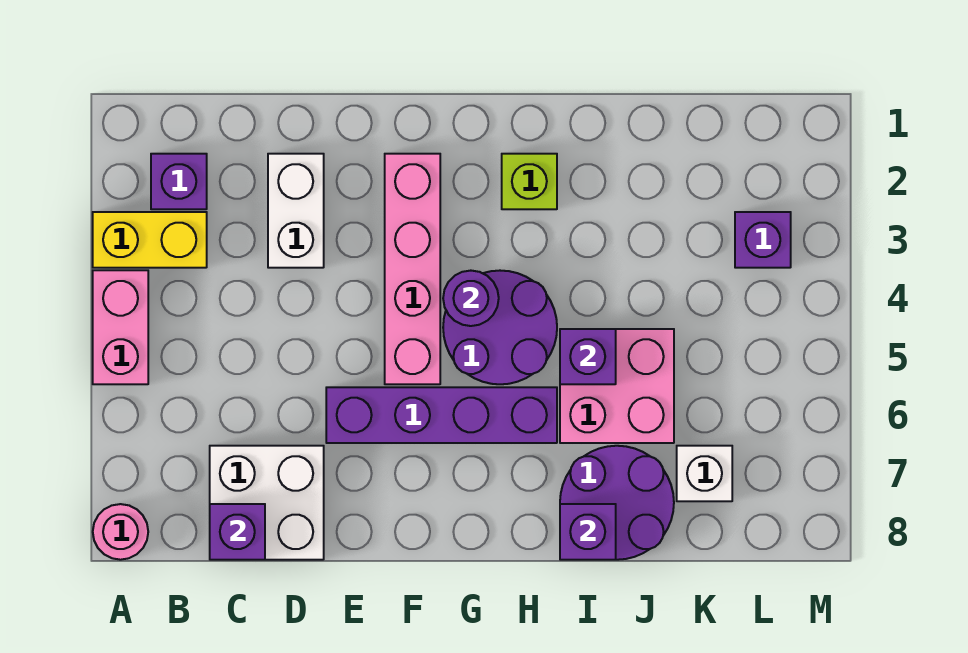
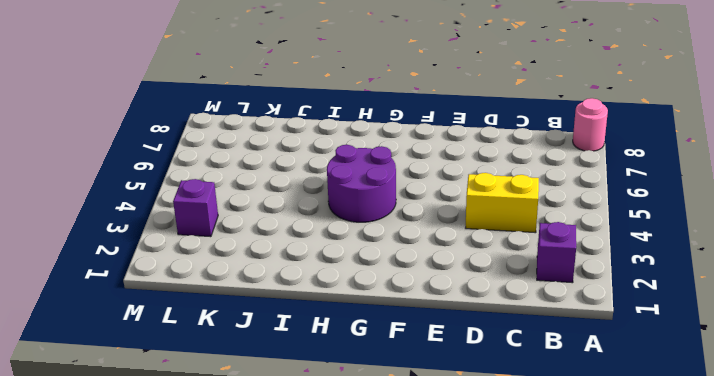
yellow 1x2 brick [466,173,539,233] -> yellow 1x2 brick moved to [93,212,207,268]
none -> pink 1x2 brick [93,270,148,384]
none -> white 2x2 brick [210,446,324,560]
none -> white 1x2 brick [268,154,324,268]

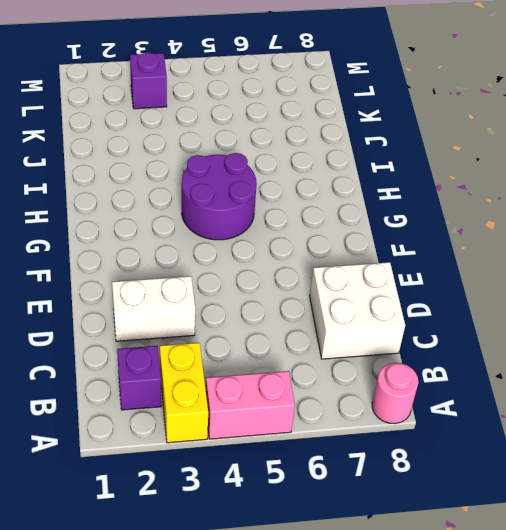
none -> purple 1x4 brick [326,387,557,443]
none -> pink 1x4 brick [385,154,440,384]
none -> lime 1x1 brick [502,154,557,209]

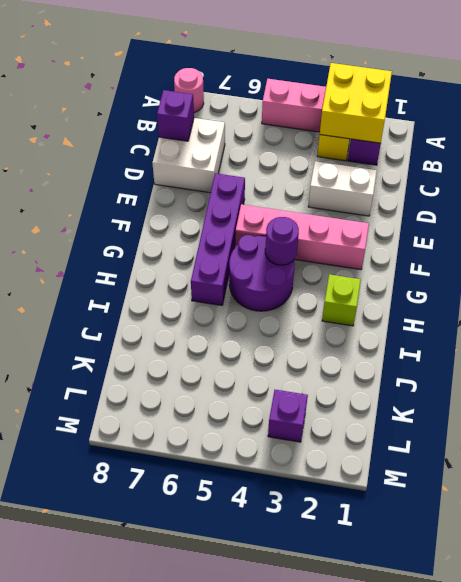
yellow 2x2 brick [320,63,392,143] -> none
none -> pink 2x2 brick [560,329,674,443]
none -> purple 2x2 round brick [560,446,674,560]
none -> white 1x1 brick [677,446,732,501]

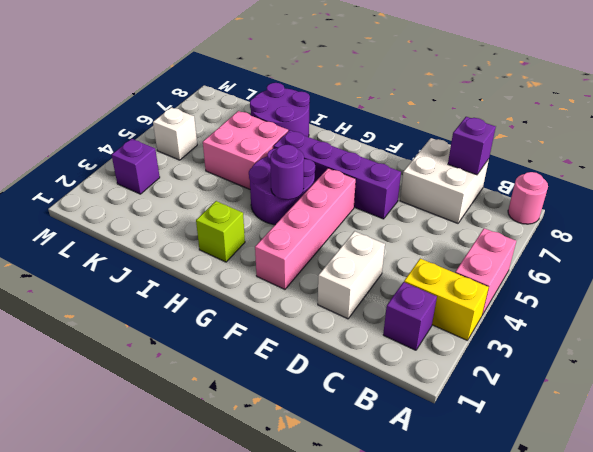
white 1x1 brick [153,107,197,160] -> white 1x1 brick moved to [677,446,732,501]
none -> purple 1x1 brick [560,329,616,384]
none -> purple 1x1 brick [560,504,616,560]

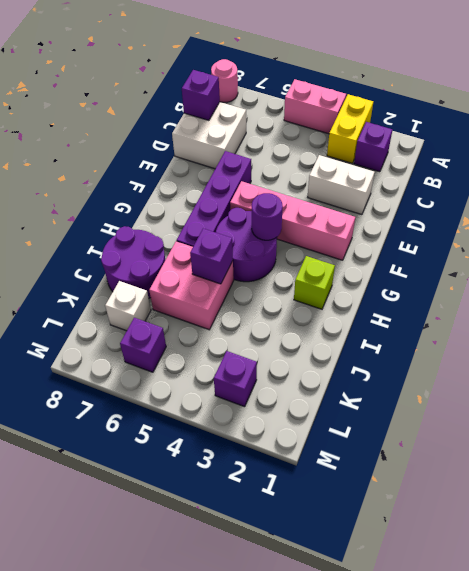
purple 1x1 brick [120,318,166,372] -> purple 1x1 brick moved to [560,504,616,560]

